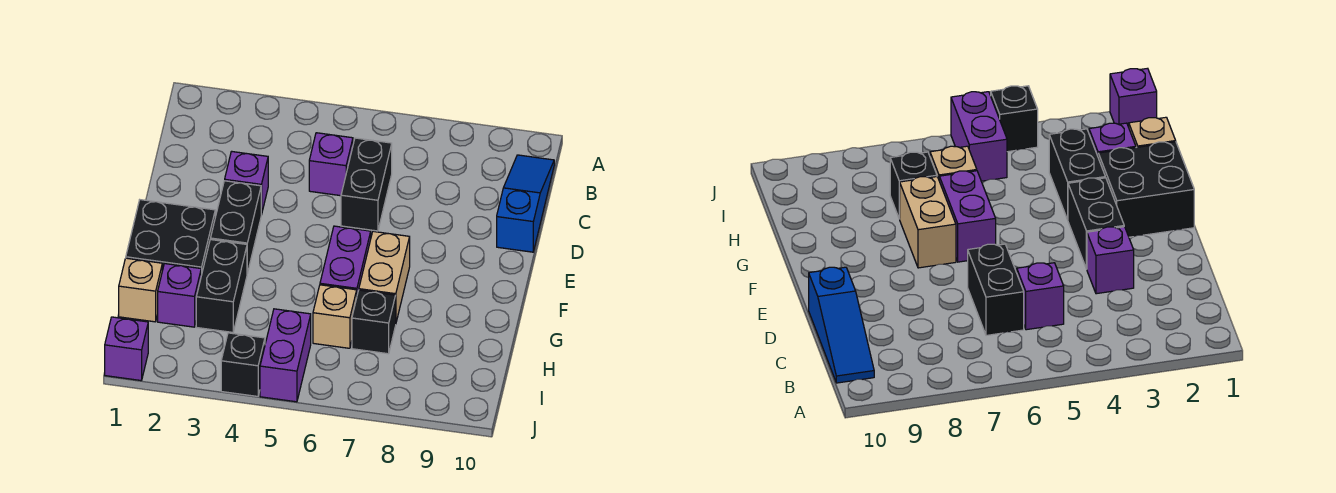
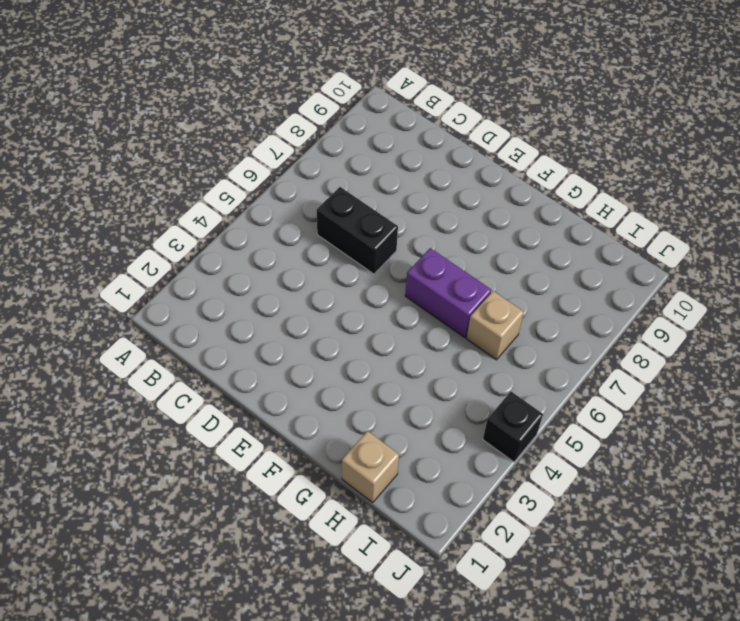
none -> blue 1x3 slope [497,155,554,252]
none -> purple 1x1 brick [309,133,353,196]
none -> purple 1x1 brick [225,151,268,215]

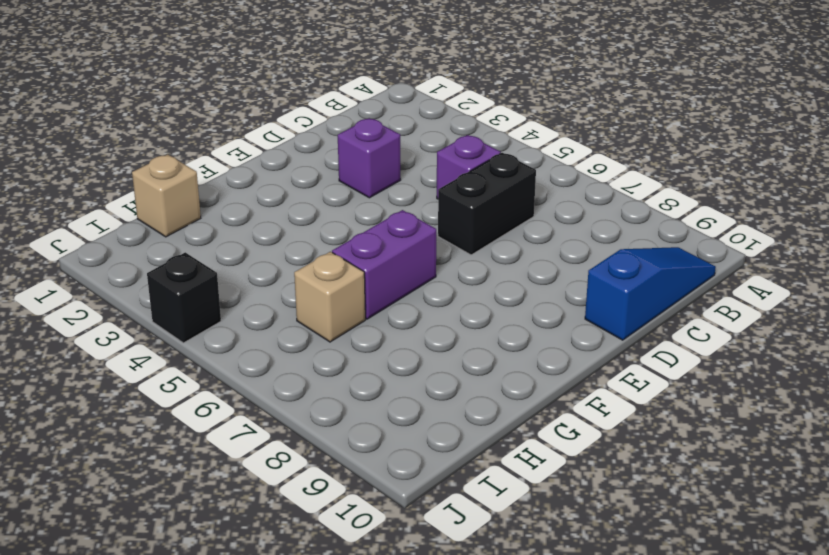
none -> black 1x2 brick [211,181,261,273]
none -> black 2x2 brick [126,200,215,275]
none -> tan 1x2 brick [359,231,410,322]

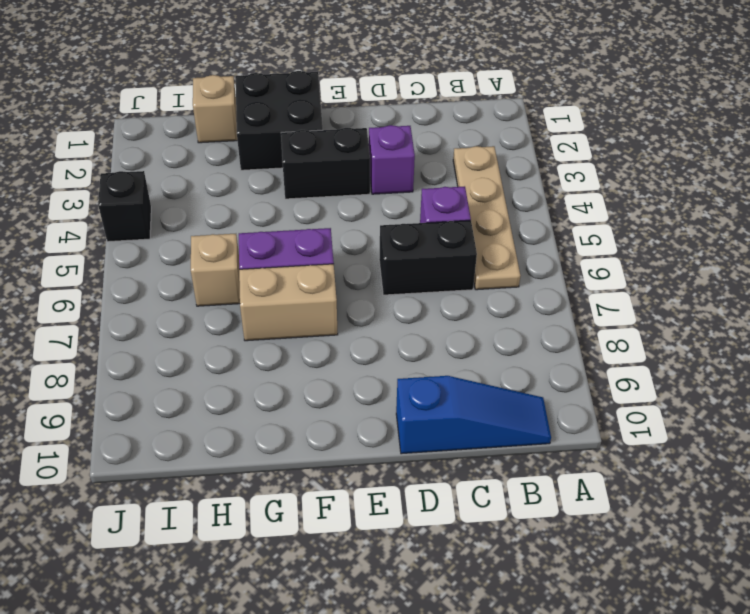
tan 1x4 plate [453,146,520,290] -> none
none -> black 1x2 brick [196,239,247,332]
none -> purple 1x1 brick [158,264,201,327]
none -> black 1x1 brick [352,290,396,354]

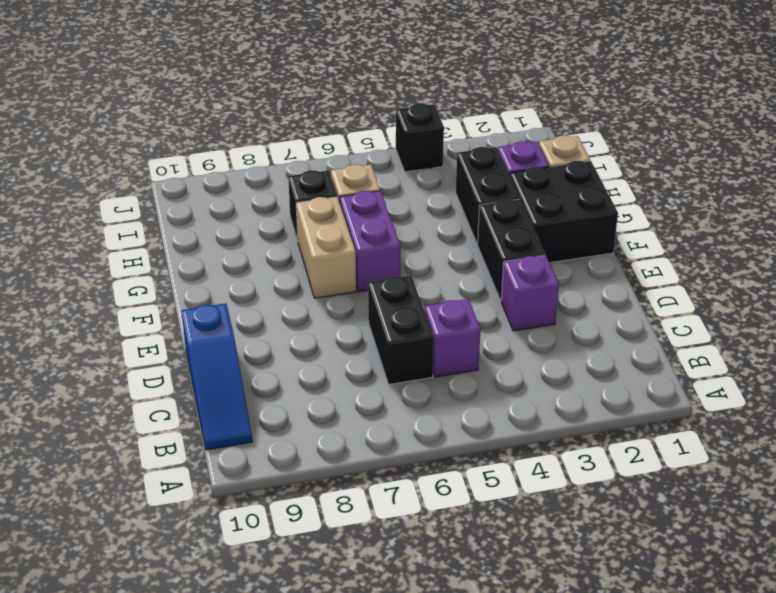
none -> purple 1x2 brick [260,309,311,402]
none -> purple 1x1 brick [105,317,148,380]

